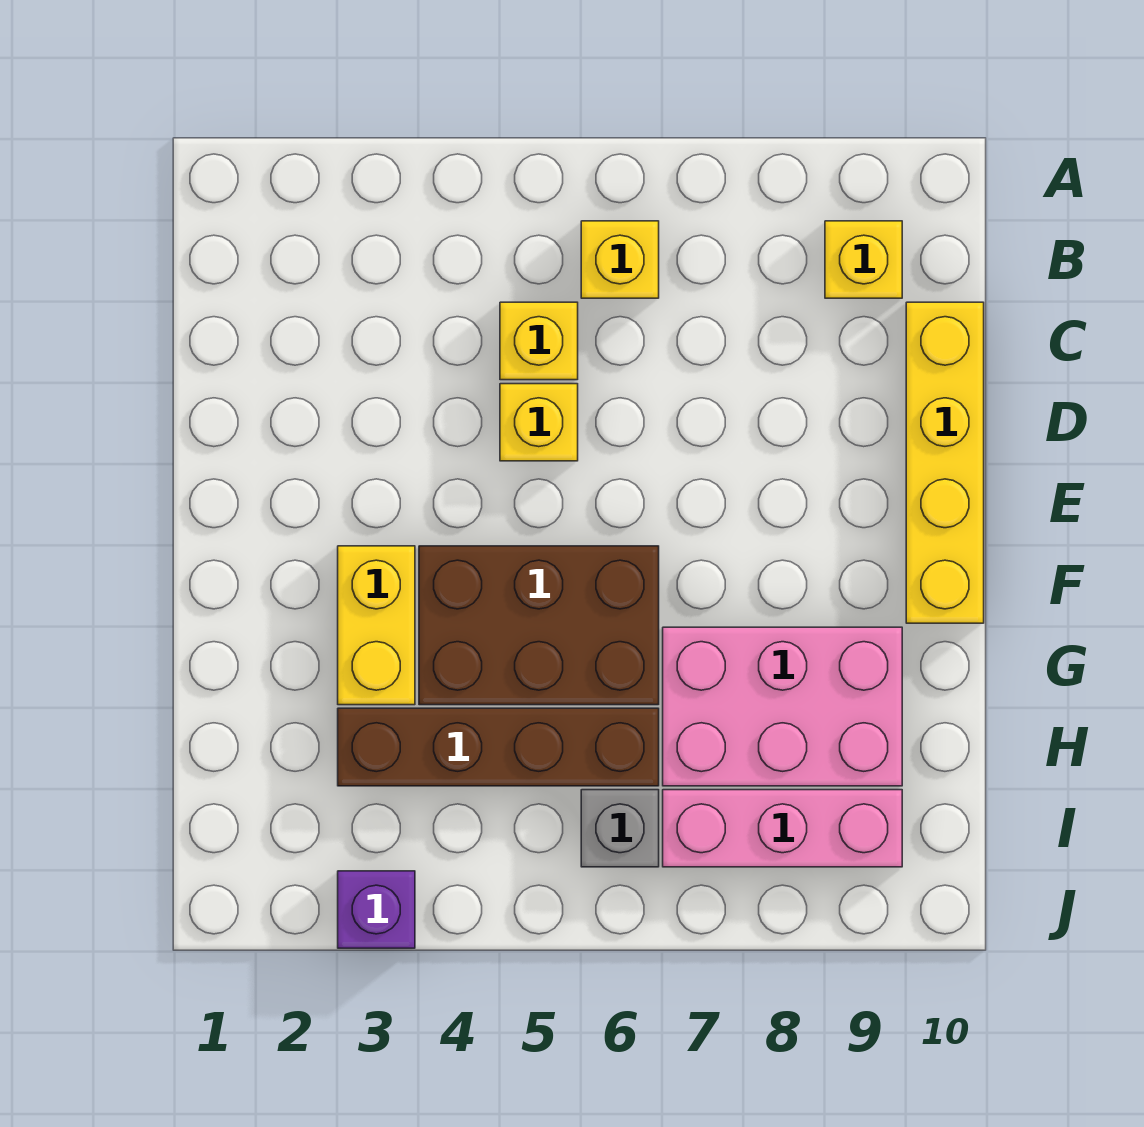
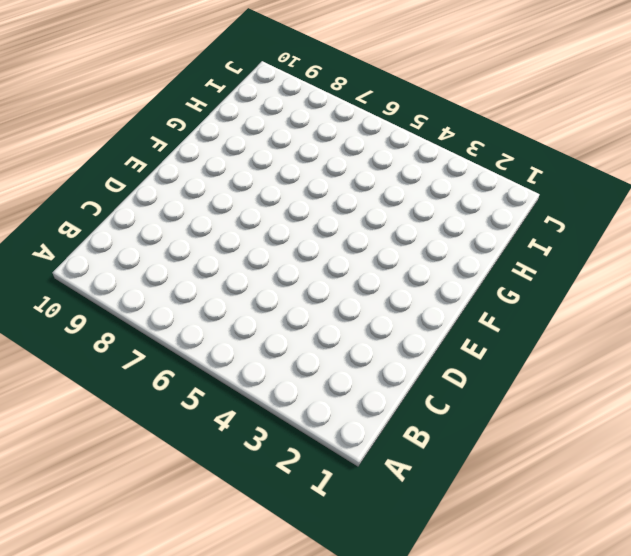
none -> yellow 1x1 brick [581,221,659,298]
none -> yellow 1x1 brick [825,221,902,298]
none -> yellow 1x1 brick [500,302,578,380]

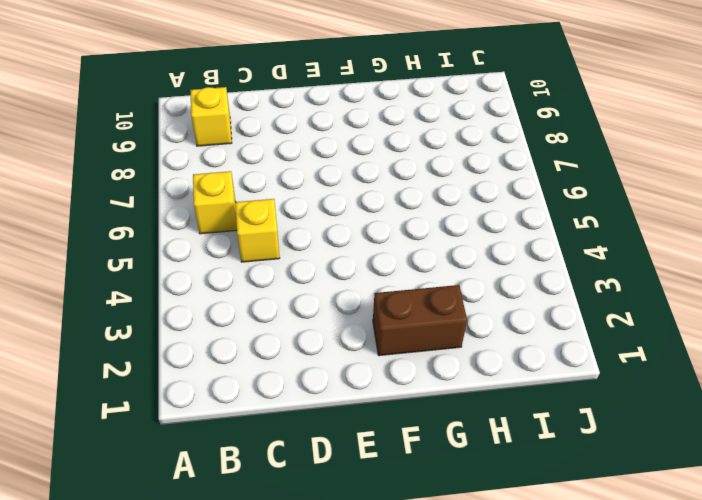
brown 1x2 brick [373,285,467,356] -> none
none -> yellow 1x4 brick [906,302,984,623]
none -> yellow 1x1 brick [500,384,578,461]
none -> yellow 1x2 brick [338,546,415,705]

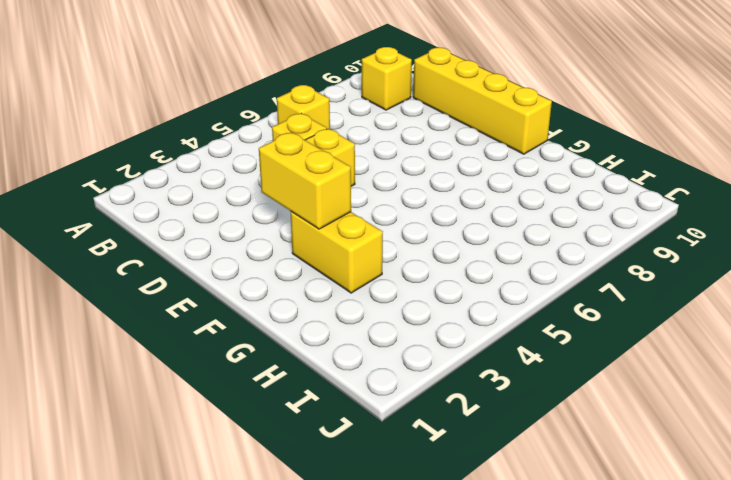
yellow 1x2 brick [259,132,351,229] -> none
none -> brown 2x3 brick [419,546,659,705]
none -> pink 2x3 brick [663,627,902,786]
none -> brown 1x4 brick [338,708,659,786]

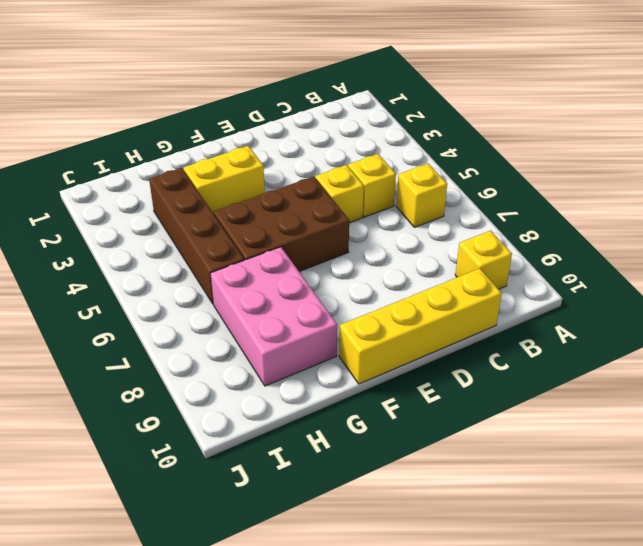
brown 2x3 brick [214,176,349,271] -> brown 2x3 brick turned to [419,546,659,705]
none -> grey 1x1 brick [581,790,659,867]
none -> pink 1x3 brick [663,790,902,867]
none -> purple 1x1 brick [338,871,415,948]

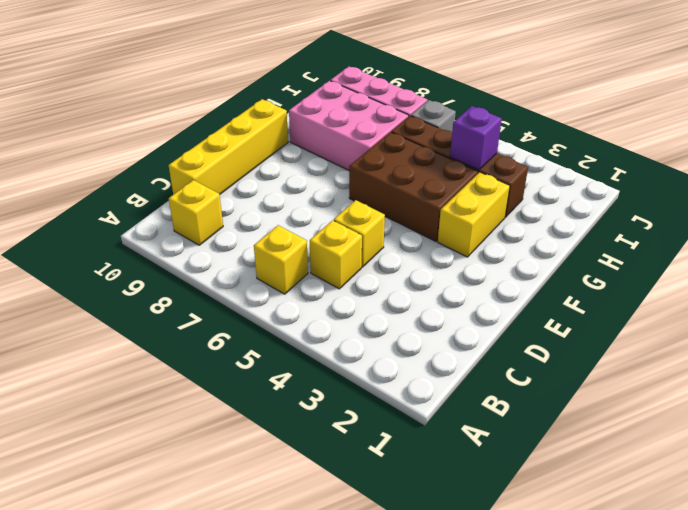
purple 1x1 brick [450,106,502,170] -> purple 1x1 brick moved to [338,871,415,948]

